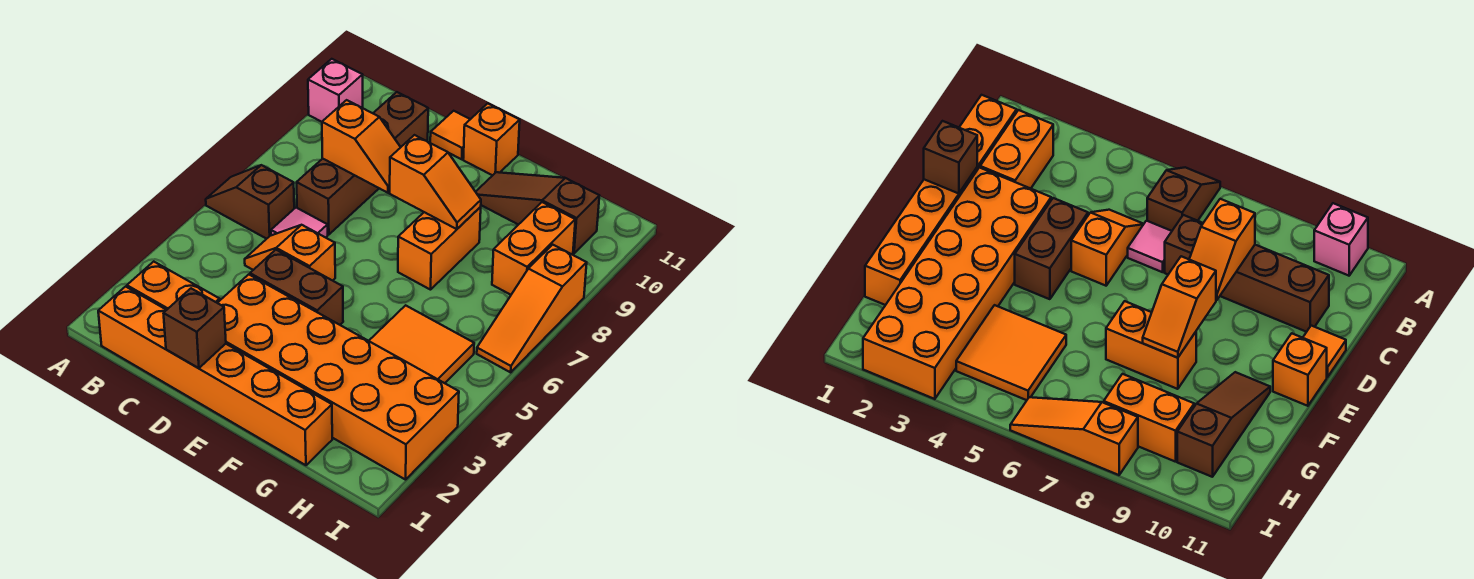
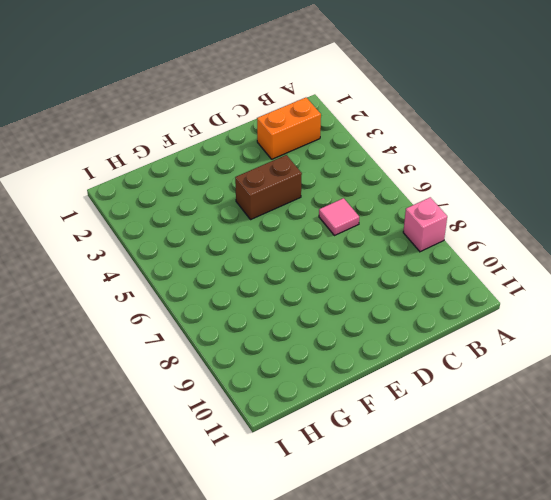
pink 1x1 brick [403,197,447,252] -> pink 1x1 brick moved to [308,59,363,122]
none -> brown 1x2 slope [206,165,294,239]
none -> orange 1x6 brick [98,287,332,465]
none -> orange 1x2 slope [245,225,335,281]

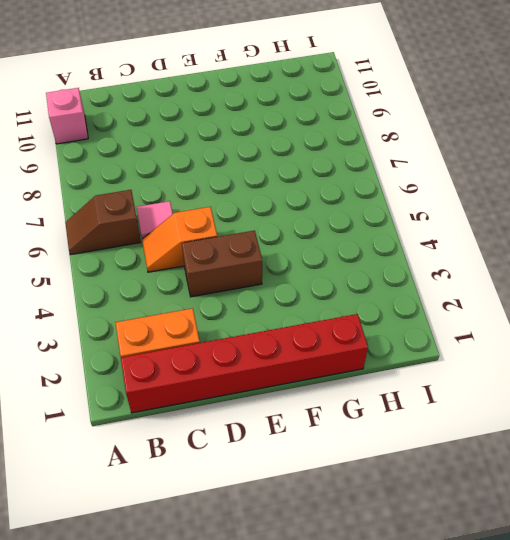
red 1x6 brick [121,314,368,413] -> orange 1x6 brick [98,287,332,465]
none -> brown 1x4 brick [297,92,428,235]
none -> orange 2x6 brick [218,274,459,480]
none -> orange 1x1 tile [430,111,470,159]

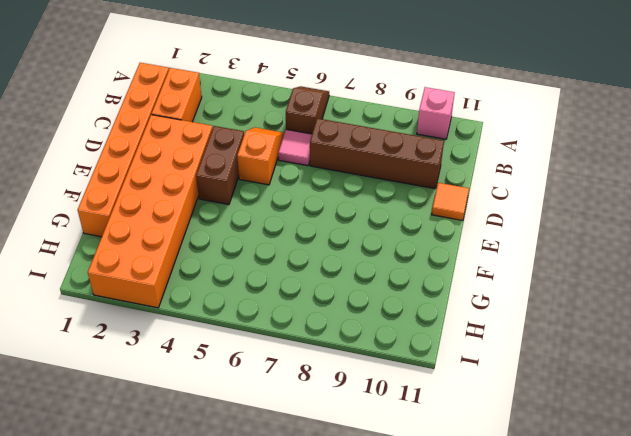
none -> orange 1x1 brick [463,103,520,175]
none -> orange 1x2 brick [398,207,481,290]
none -> brown 1x3 slope [476,172,599,253]

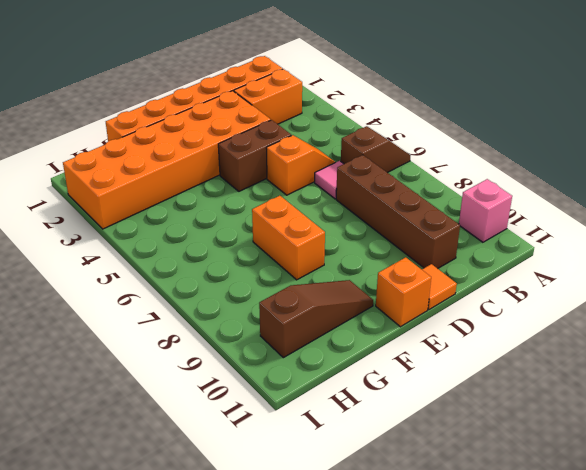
none -> orange 2x2 tile [369,305,474,383]
none -> orange 1x2 brick [492,202,575,295]
none -> orange 1x3 slope [477,245,587,372]

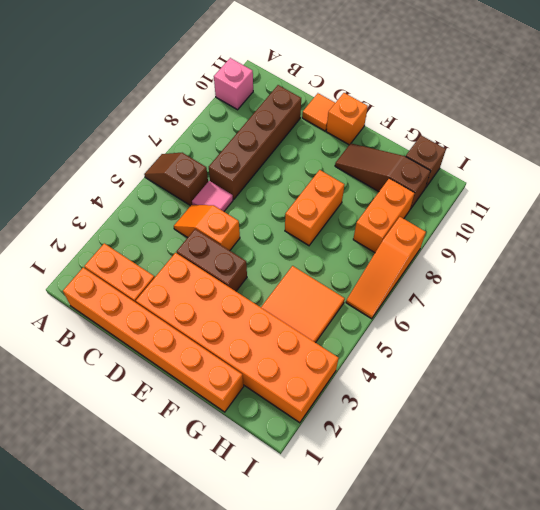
brown 1x1 brick [406,135,446,188] -> brown 1x1 brick moved to [163,288,226,368]
none -> orange 1x2 slope [322,100,401,193]
none -> orange 1x2 slope [390,135,481,229]

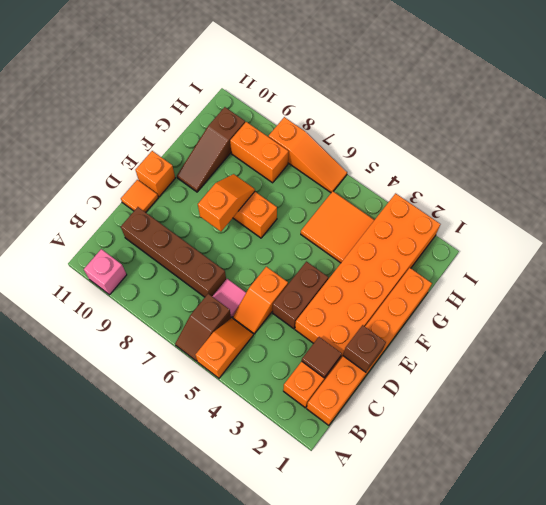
orange 1x2 slope [195,318,253,378] -> orange 1x2 slope moved to [322,100,401,193]
brown 1x1 tile [302,337,342,378] -> none

